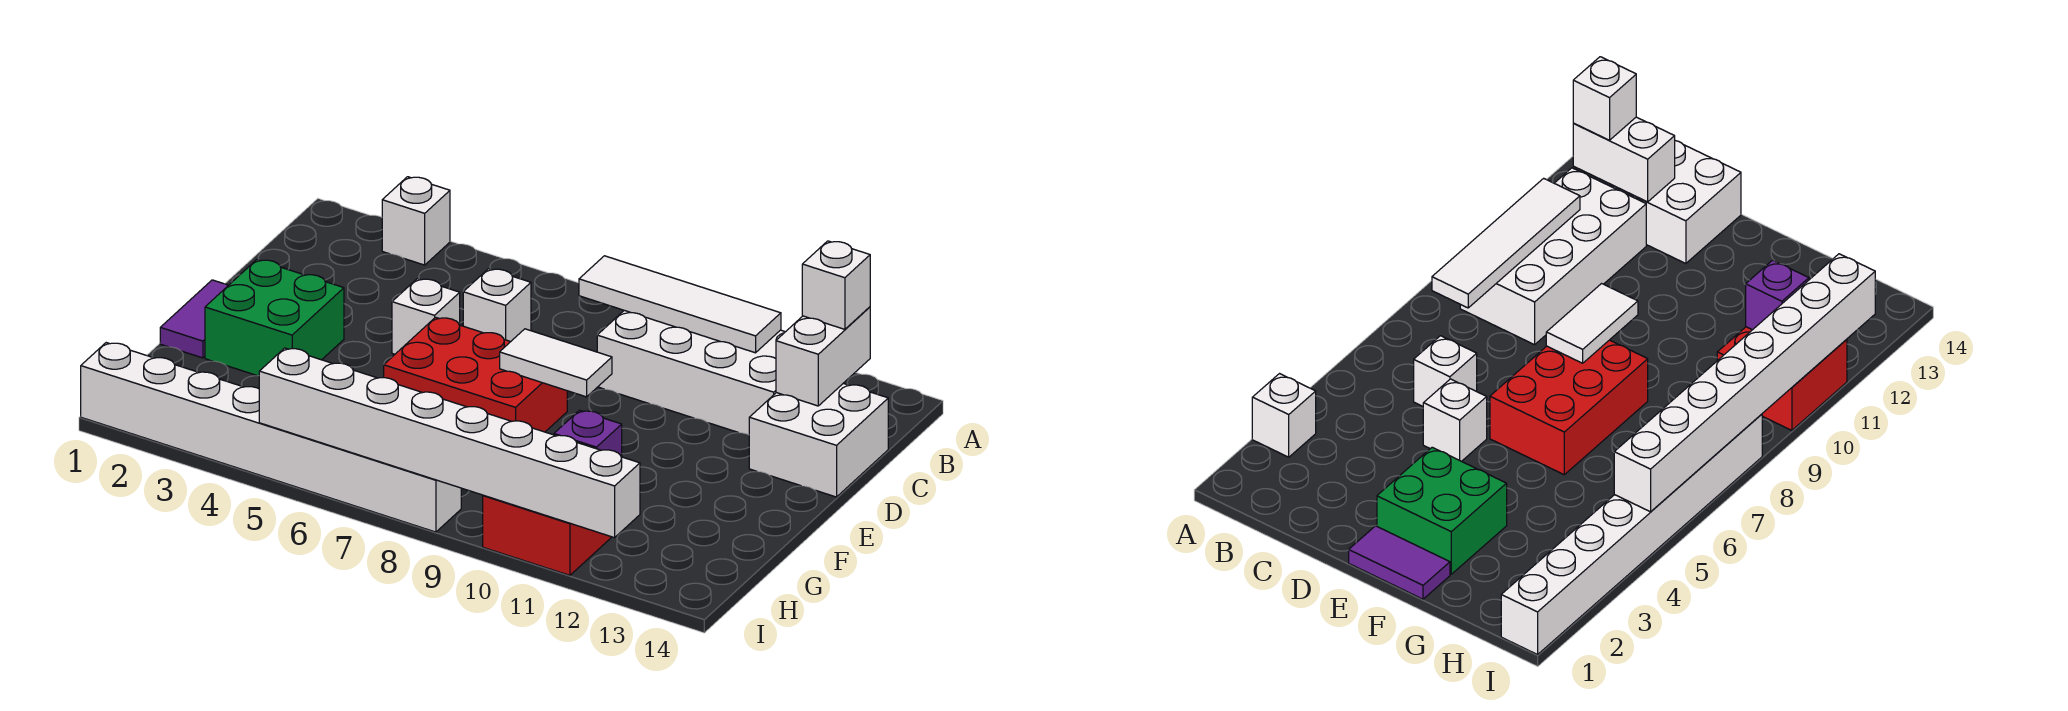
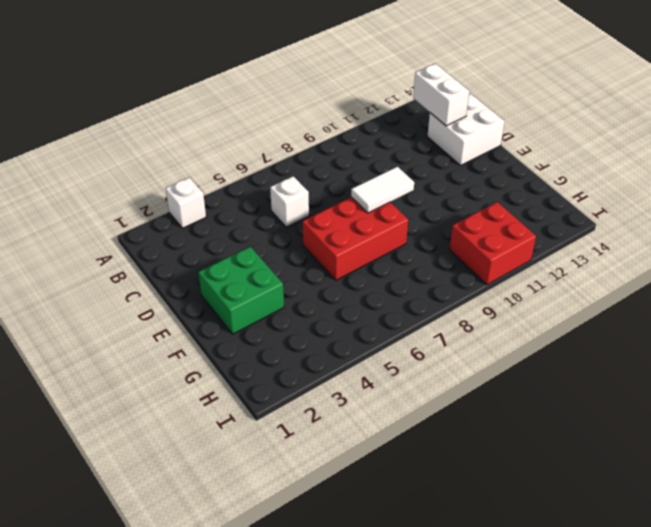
none -> white 2x4 brick [597,310,785,435]
none -> white 1x1 brick [392,279,460,354]
none -> purple 1x2 tile [160,280,228,358]

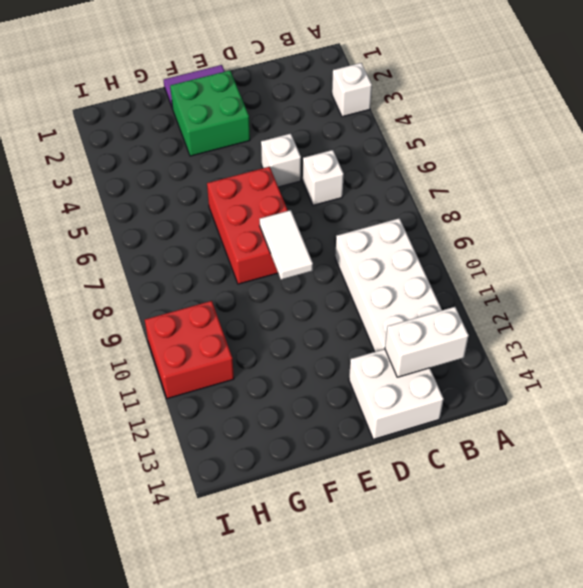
none -> white 1x8 brick [81,343,461,532]
none -> white 1x4 tile [579,256,781,353]
none -> purple 1x1 brick [554,410,622,457]

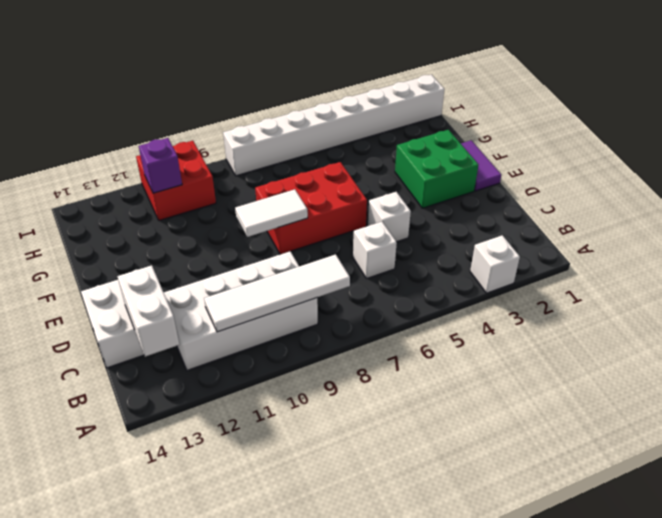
none -> white 1x8 brick [259,348,640,538]
none -> white 1x1 brick [802,241,870,329]

